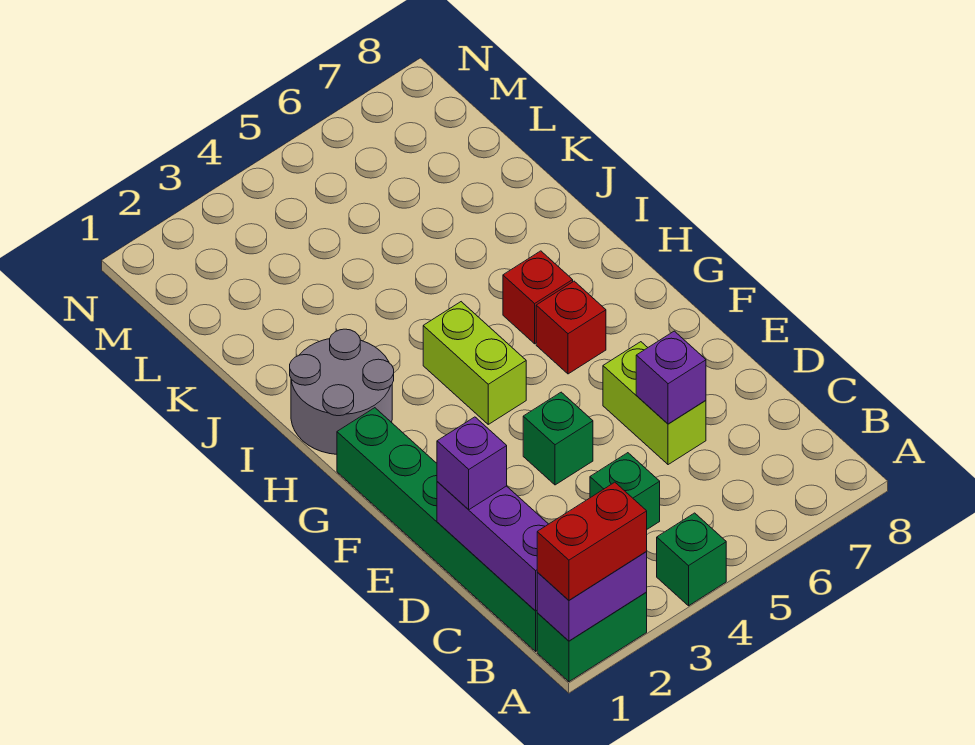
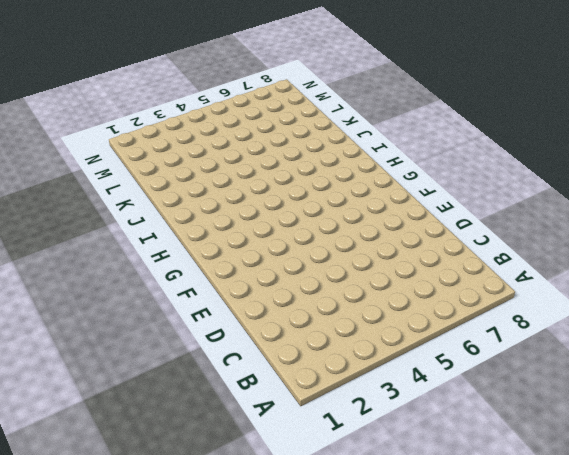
none -> green 1x2 brick [537,592,647,682]
none -> green 1x1 brick [657,513,726,606]
none -> green 1x6 brick [337,408,537,651]

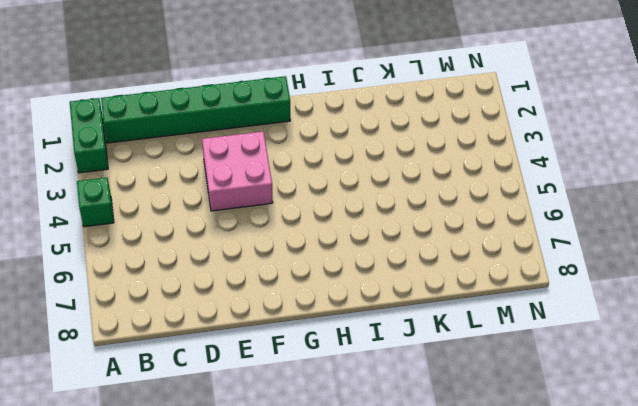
pink 2x2 brick [202,131,273,211] -> green 1x1 brick [523,392,593,485]
none -> green 1x1 brick [590,453,660,529]
none -> lime 1x2 brick [603,342,706,465]
none -> lime 1x2 brick [423,302,526,424]

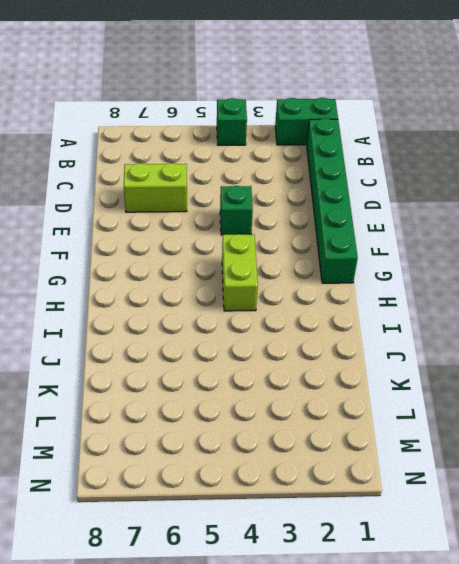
lime 1x2 brick [124,163,187,212] -> lime 1x2 brick turned to [603,342,706,465]
none -> green 1x1 brick [590,453,660,529]
none -> red 1x1 brick [536,281,606,374]
none -> grey 2x2 round brick [290,329,394,454]

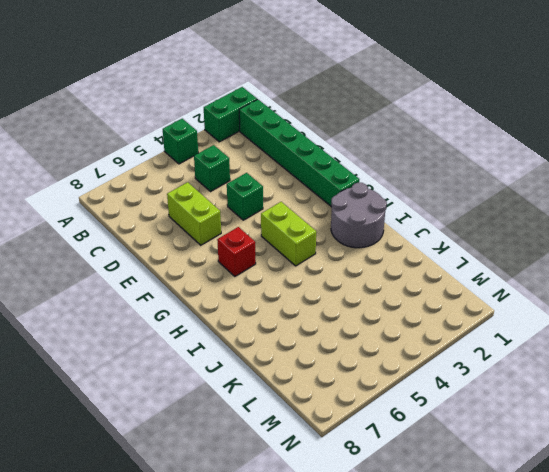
none -> red 1x1 brick [503,251,573,344]
none -> purple 1x2 brick [537,552,647,641]
none -> purple 1x3 brick [437,482,548,611]

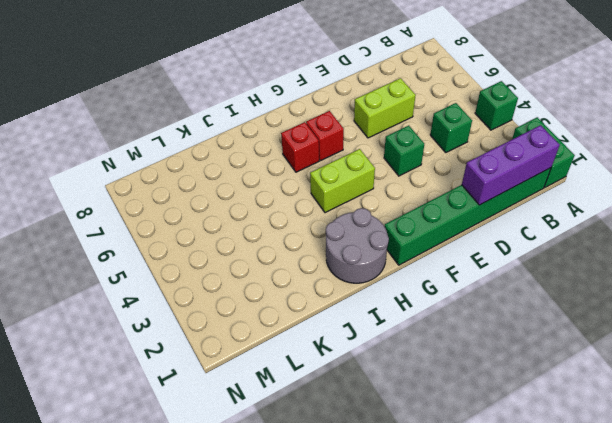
none -> purple 1x2 brick [537,552,647,641]
none -> purple 1x1 brick [636,331,706,424]
none -> red 1x2 brick [537,482,647,600]

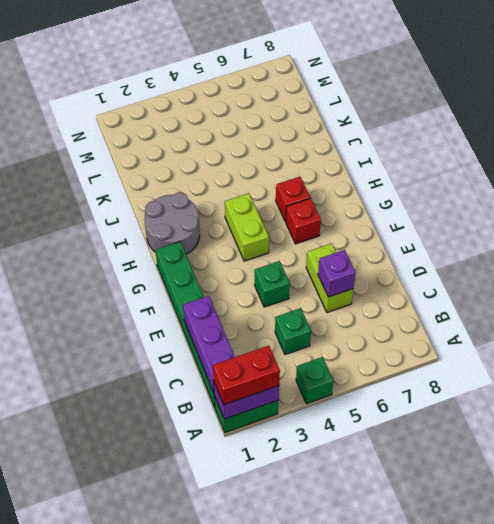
none -> purple 1x1 brick [437,417,507,510]

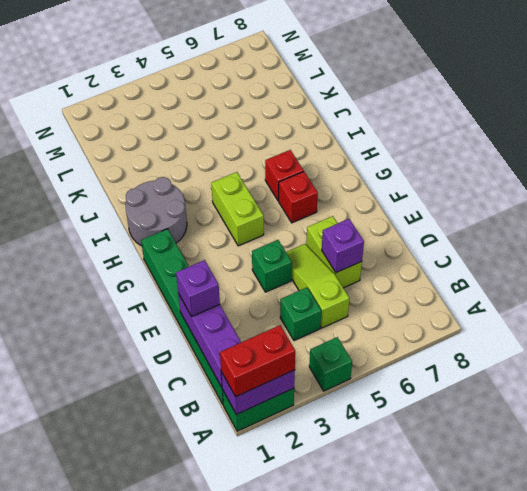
lime 1x3 slope [286,244,350,328] -> none

